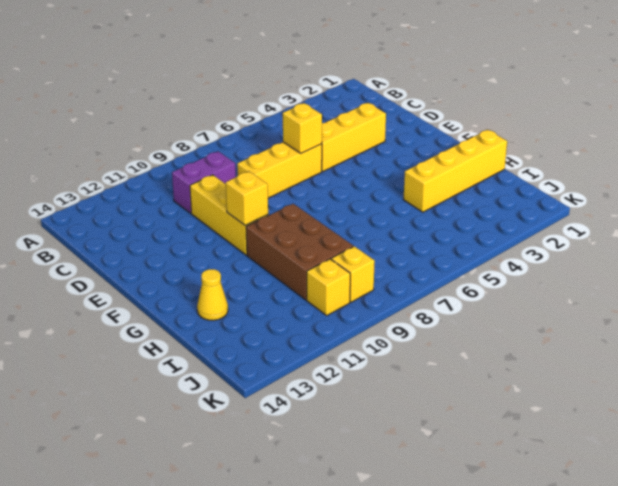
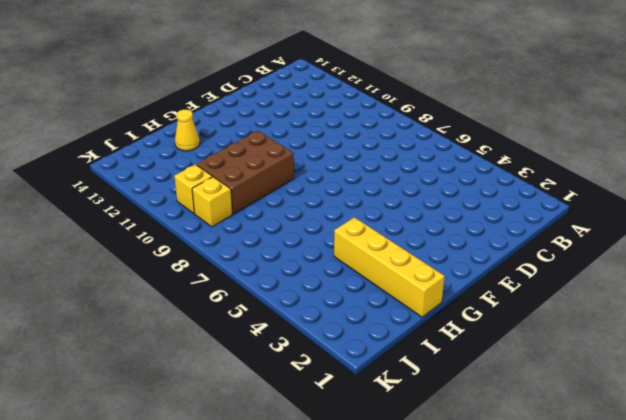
none -> purple 1x2 brick [172,151,236,213]
none -> yellow 1x3 brick [322,103,386,171]

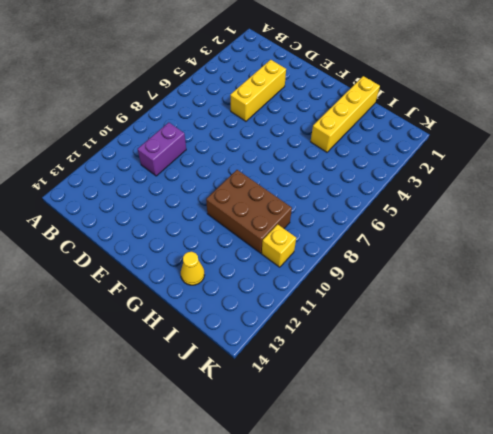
none -> yellow 1x3 brick [237,142,322,198]
none -> yellow 1x3 brick [190,175,268,255]

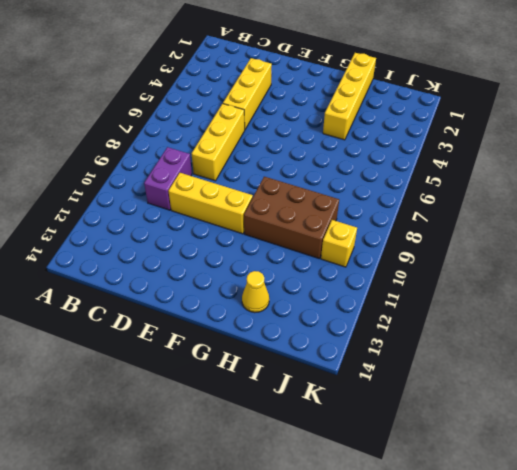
none -> yellow 1x1 brick [331,246,375,302]
none -> yellow 1x1 brick [283,103,322,153]

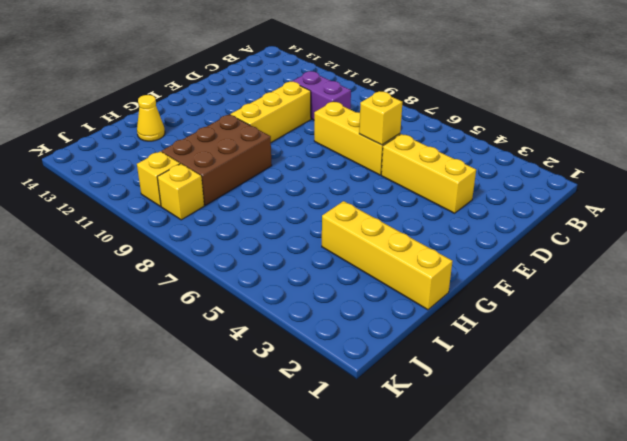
none -> yellow 1x1 brick [226,171,268,226]

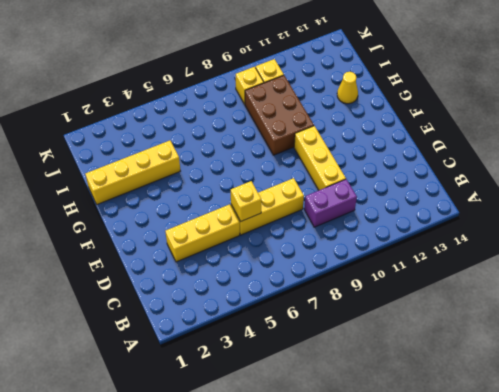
none -> yellow 1x1 brick [226,171,268,226]

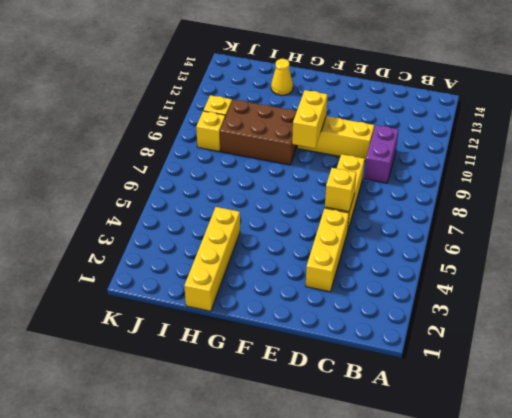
yellow 1x2 brick [292,90,327,148] -> yellow 1x1 brick [226,171,268,226]

